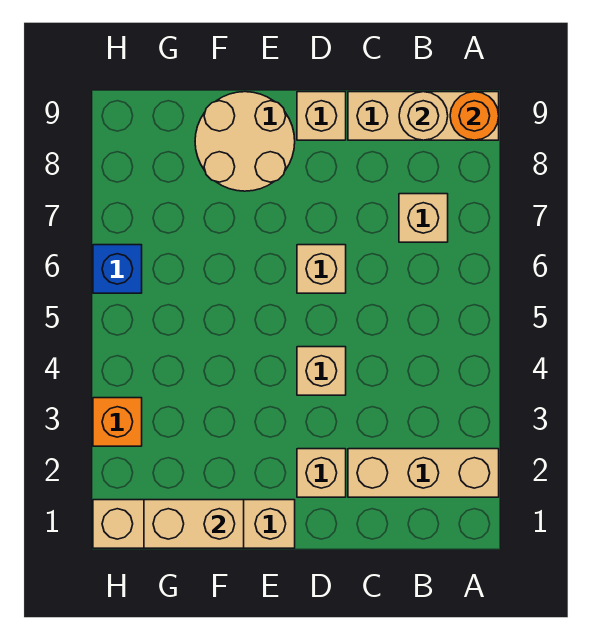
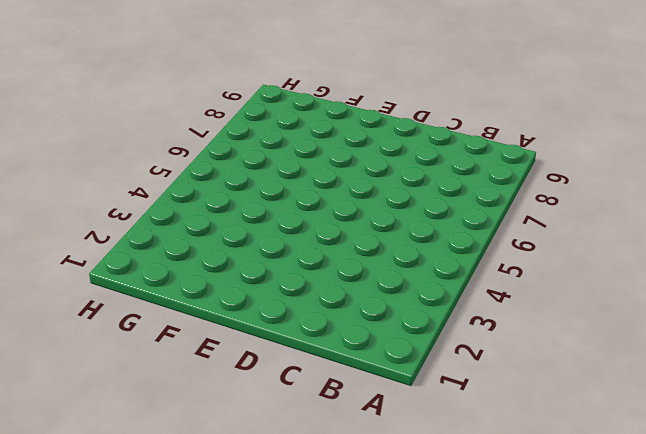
none -> tan 1x3 brick [348,449,499,497]
none -> tan 1x3 brick [348,92,499,140]
none -> tan 1x1 brick [399,194,448,242]

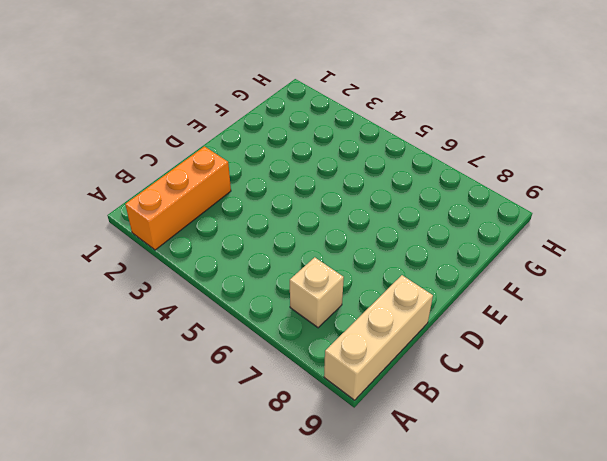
orange 1x3 brick [125,146,231,250] -> tan 1x3 brick [348,449,499,497]
none -> tan 1x1 brick [297,449,346,497]
none -> tan 1x1 brick [297,347,346,395]
none -> tan 1x1 brick [297,245,346,293]

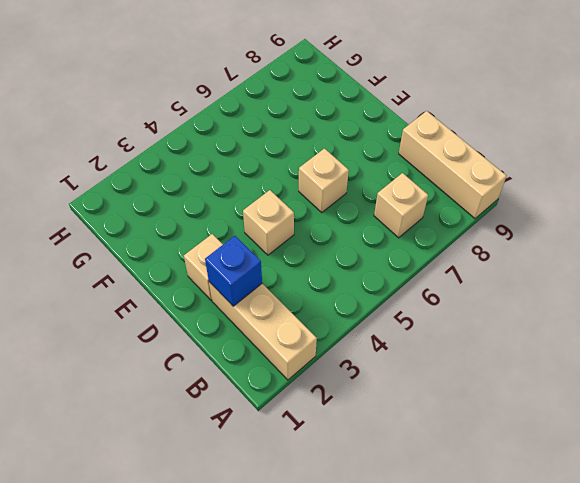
blue 1x1 brick [205,236,262,306] -> blue 1x1 brick moved to [93,245,142,293]
none -> tan 1x1 brick [297,92,346,140]
none -> tan 1x4 brick [93,500,295,548]
none -> tan 2x2 round brick [195,92,295,191]

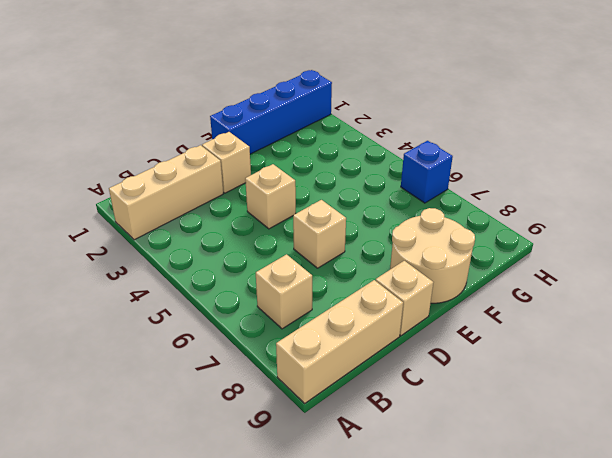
blue 1x4 brick [210,70,332,154] -> tan 1x4 brick [93,500,295,548]
none -> orange 1x1 brick [93,398,142,446]
none -> orange 1x1 round brick [450,92,499,140]
none -> tan 1x1 round brick [399,92,448,140]

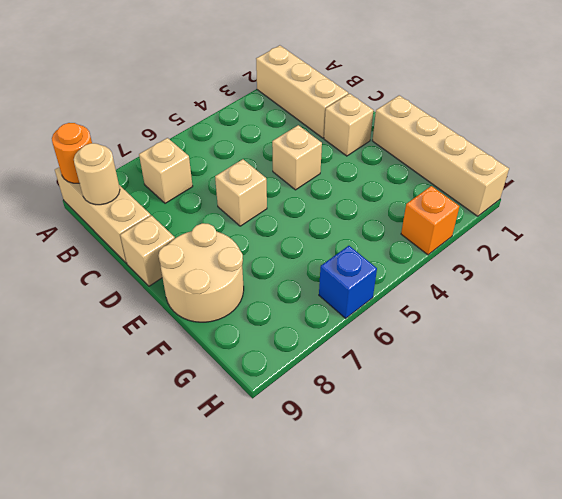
none -> tan 1x2 brick [144,500,244,548]

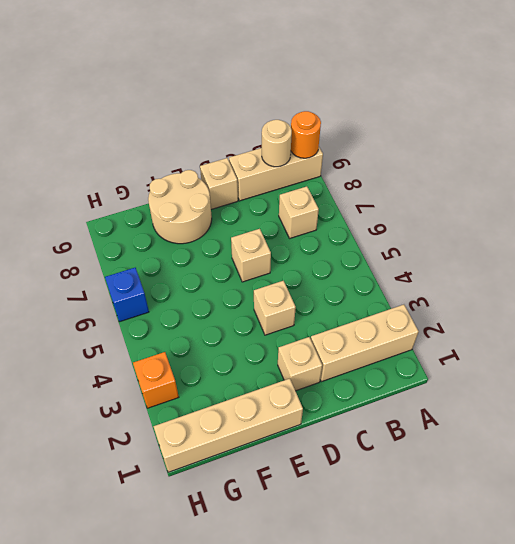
none -> tan 1x2 brick [144,500,244,548]

